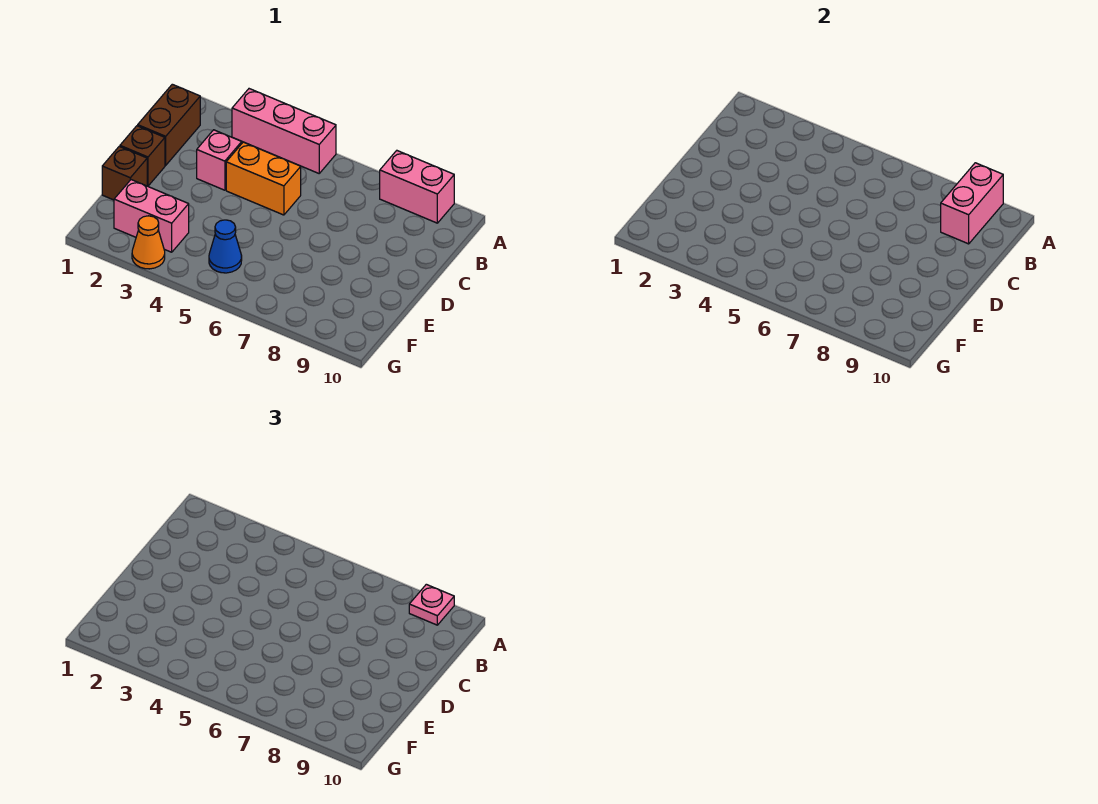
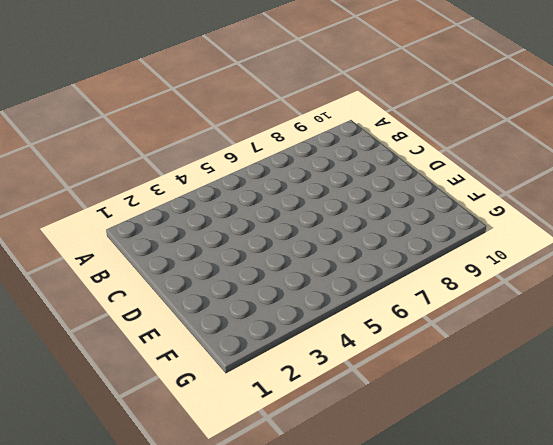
none -> pink 1x3 brick [232,89,336,173]
none -> pink 1x2 brick [380,151,454,223]
none -> brown 1x2 brick [138,84,200,165]

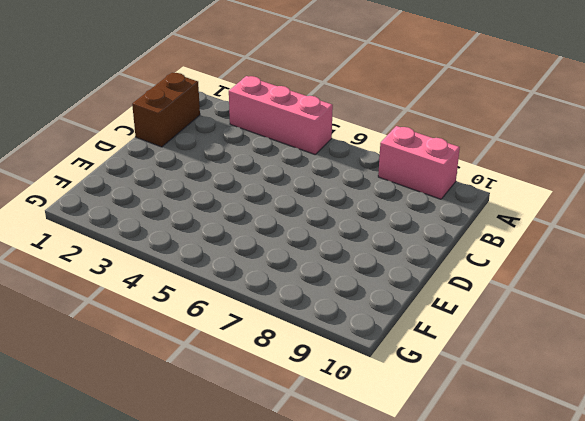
none -> pink 1x1 brick [197,130,242,190]
none -> orange 1x2 brick [226,142,301,215]
none -> brown 1x1 brick [120,126,165,186]

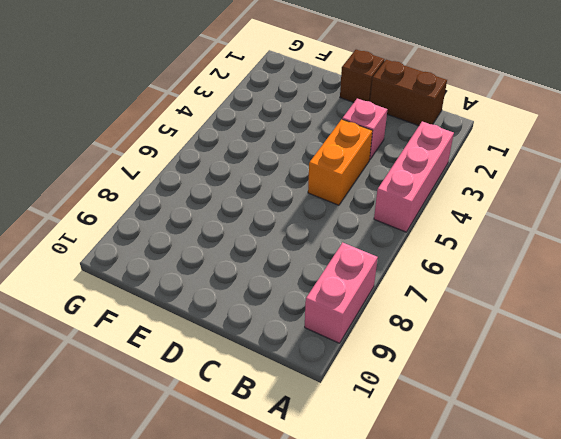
none -> brown 1x1 brick [102,146,147,200]
none -> pink 1x2 brick [114,180,189,252]
none -> blue 1x1 cone [209,220,242,273]

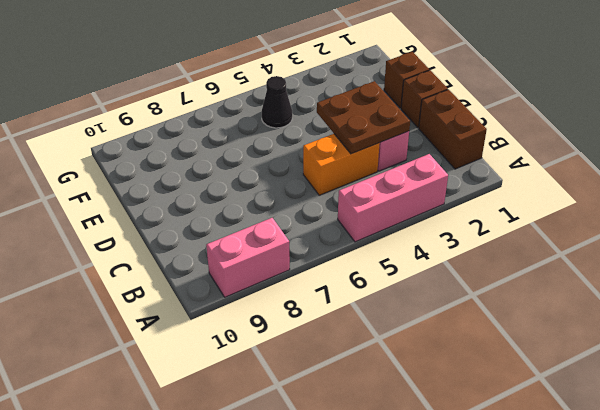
brown 2x2 plate [317,81,410,154] -> none
black 1x1 cone [262,76,292,128] -> blue 1x1 cone [209,220,242,273]
none -> pink 1x2 brick [114,180,189,252]
none -> orange 1x1 cone [132,216,165,269]
none -> pink 1x2 brick [941,163,1003,244]

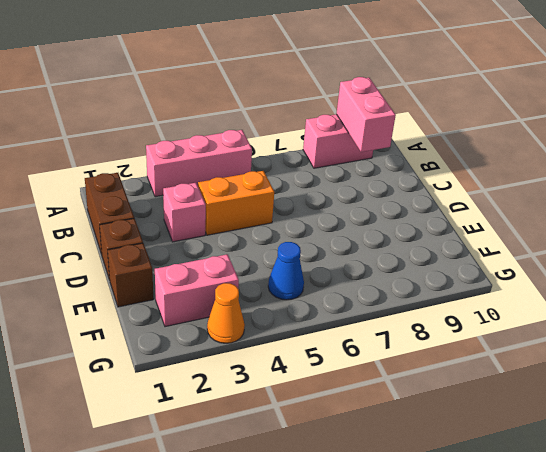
none -> pink 1x1 plate [409,584,454,625]

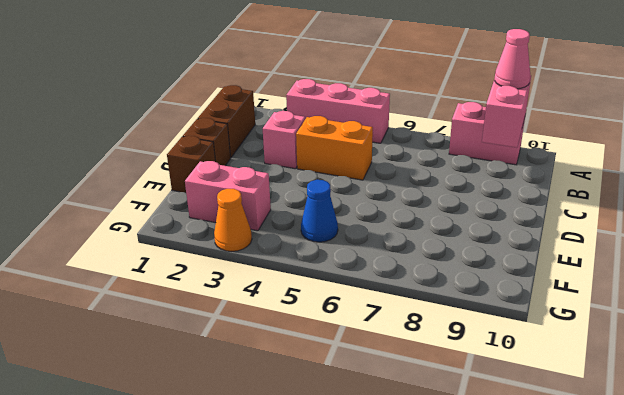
pink 1x1 cone [495,29,531,89] -> pink 1x1 plate [409,584,454,625]

